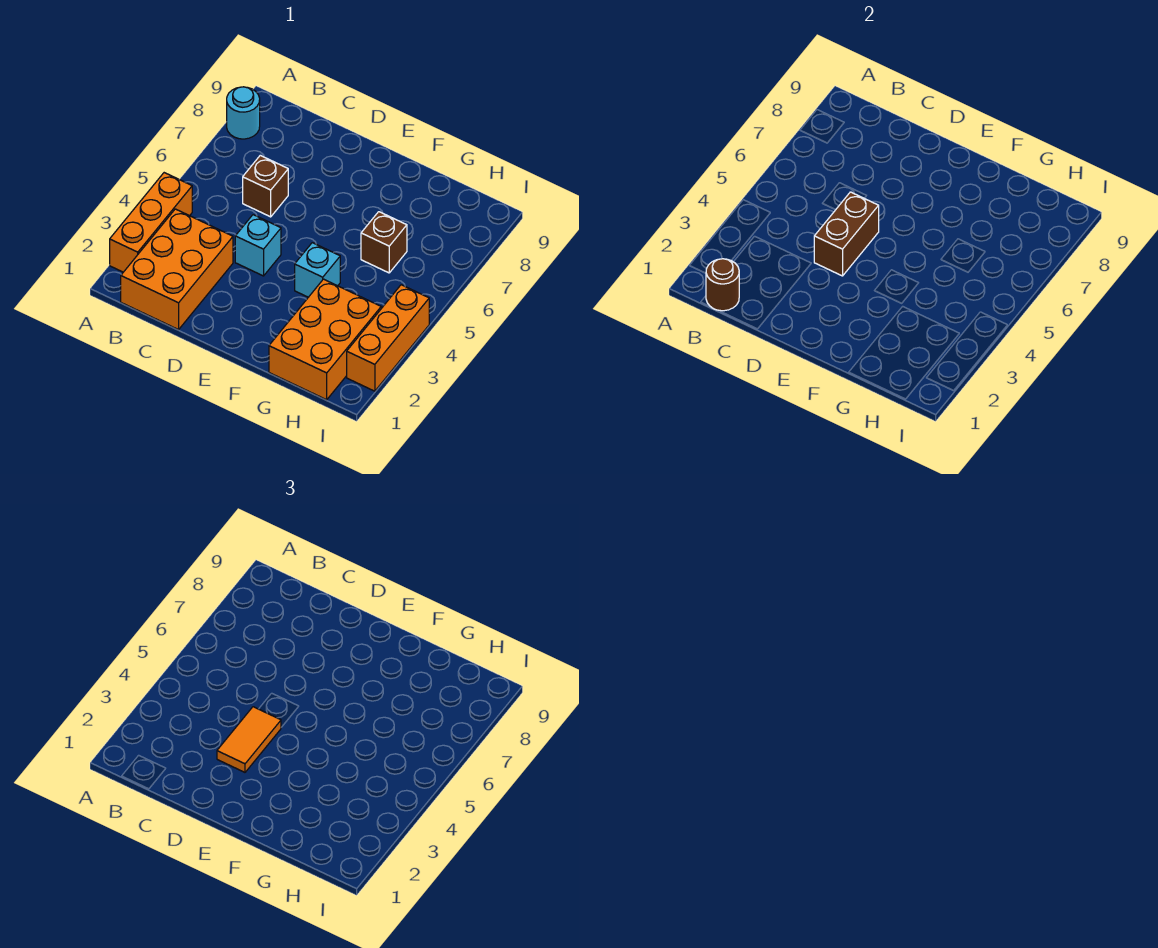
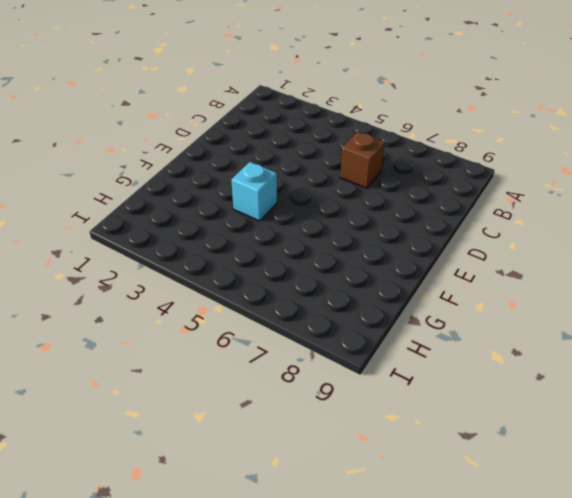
none -> orange 1x3 brick [110,173,192,272]
none -> cyan 1x1 round brick [227,87,260,139]
none -> orange 2x3 brick [121,209,233,330]

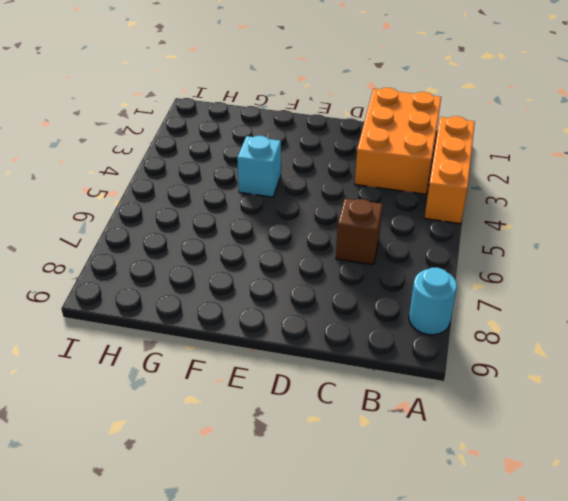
none -> cyan 1x1 brick [235,215,281,276]
none -> orange 2x3 brick [269,279,381,400]
none -> brown 1x1 brick [361,212,407,273]

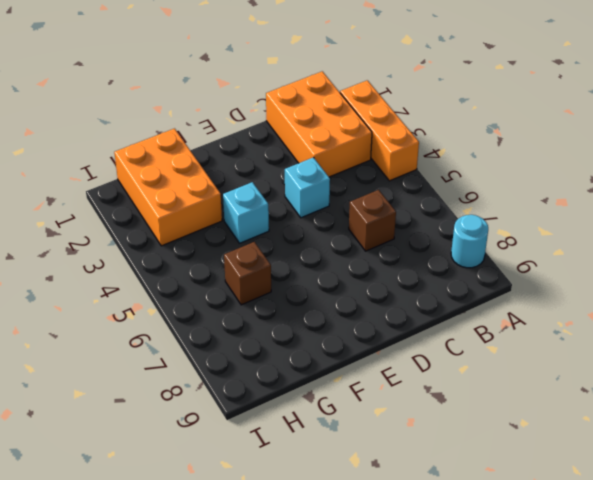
none -> orange 1x3 brick [347,285,429,391]
none -> brown 1x1 round brick [706,259,739,311]
none -> brown 1x2 brick [814,192,879,276]

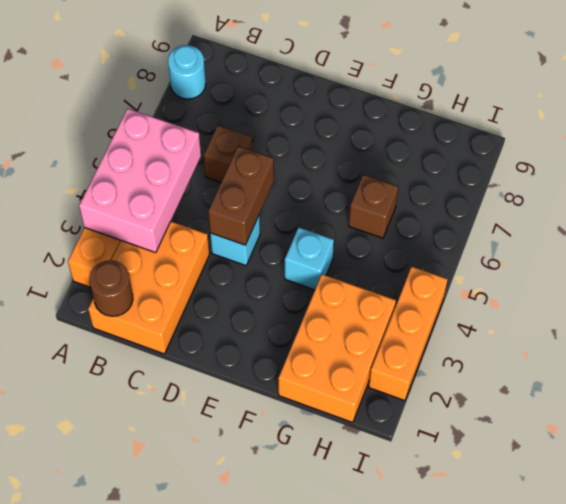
pink 2x3 brick [79,109,201,253] -> none
none -> orange 1x2 tile [217,707,281,772]

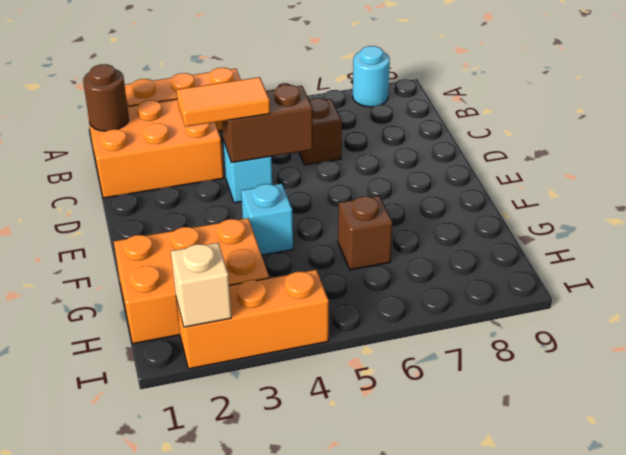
tan 1x1 brick [171,243,231,327] -> none

